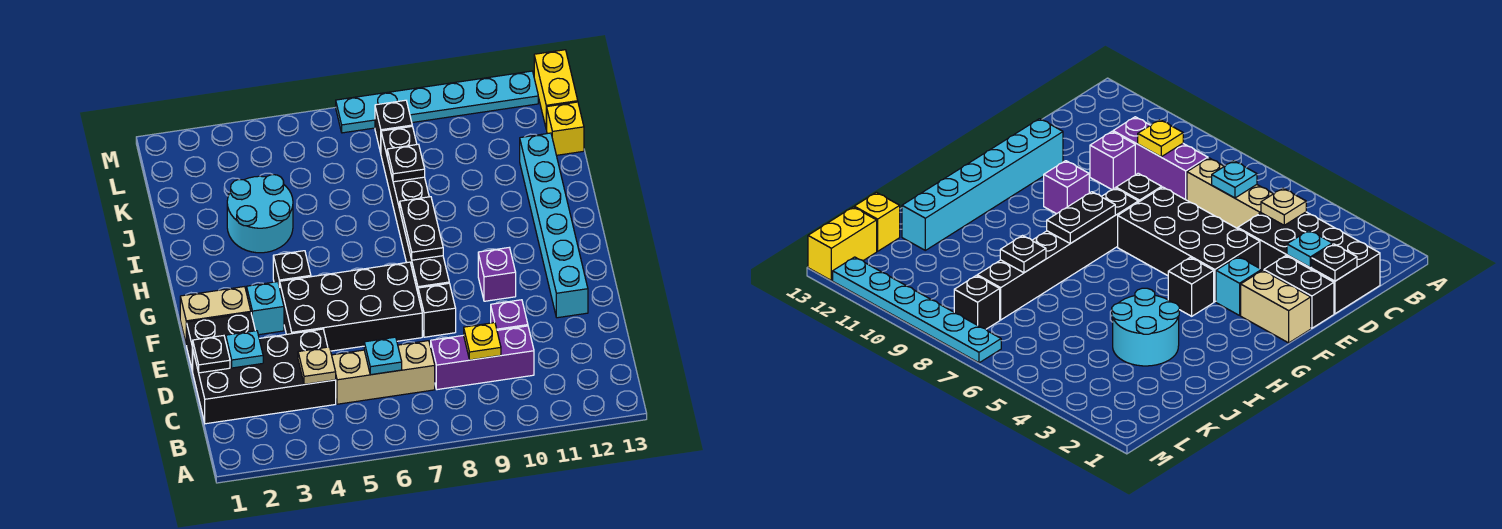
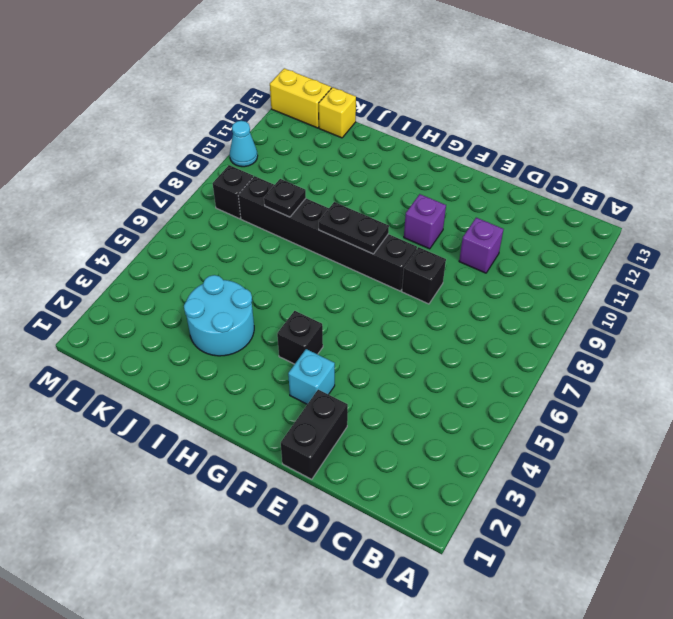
cyan 1x1 cone [230,121,258,167] -> cyan 1x6 plate [336,71,538,133]
none -> black 2x4 brick [193,329,336,424]
none -> tan 1x3 brick [332,341,435,404]
none -> purple 1x3 brick [431,326,534,390]

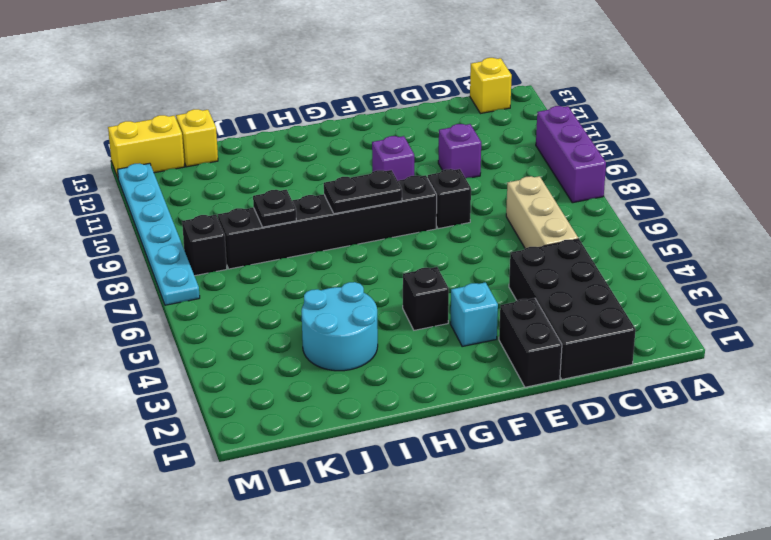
purple 1x3 brick [536,106,606,203] -> purple 1x3 brick moved to [431,326,534,390]
yellow 1x1 brick [470,58,512,114] -> none
none -> black 2x4 brick [280,262,422,351]
none -> cyan 1x6 brick [520,133,588,318]
none -> tan 1x2 brick [180,287,251,345]

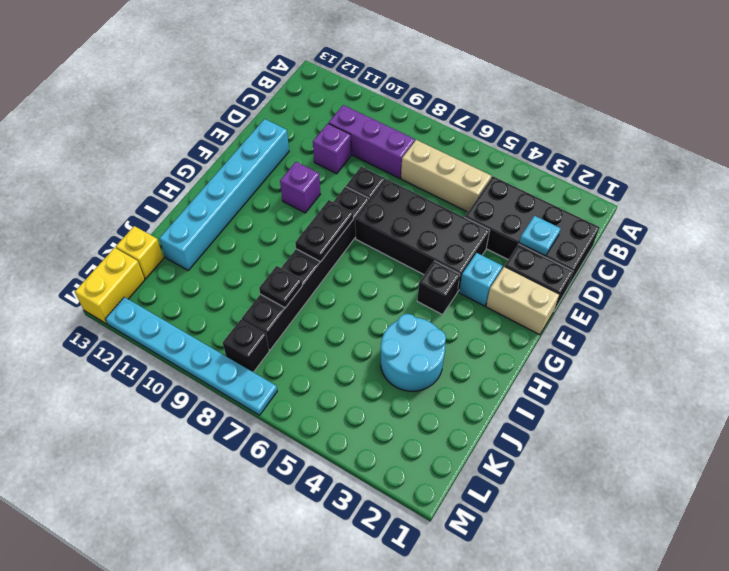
none -> tan 1x1 plate [298,347,336,384]
none -> cyan 1x1 plate [364,337,402,375]
none -> yellow 1x1 plate [464,323,501,360]

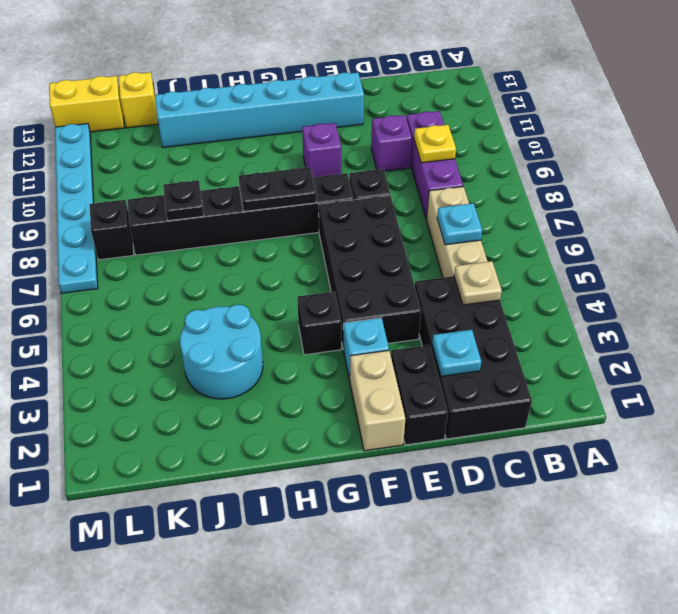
none -> black 1x1 plate [193,336,230,373]

